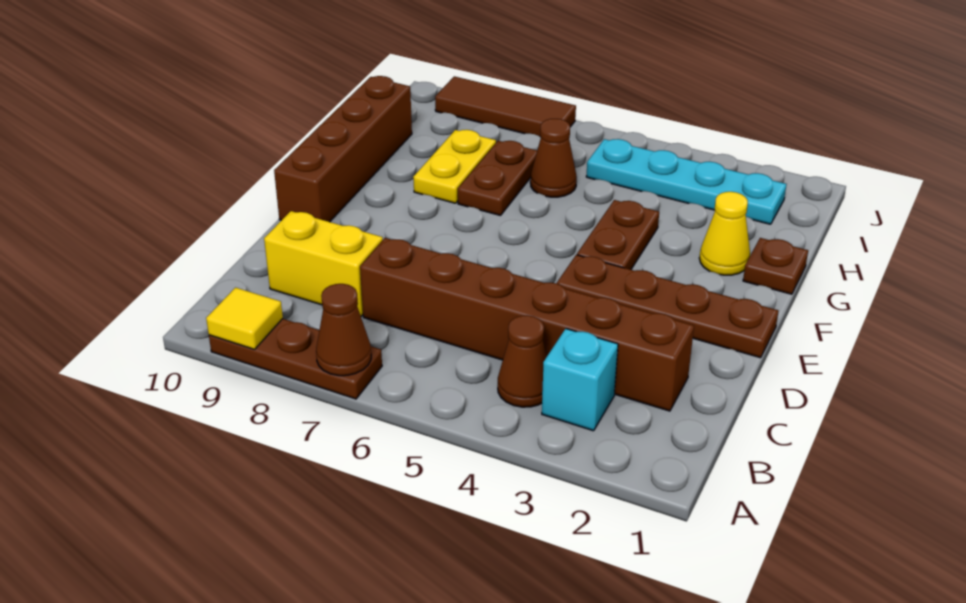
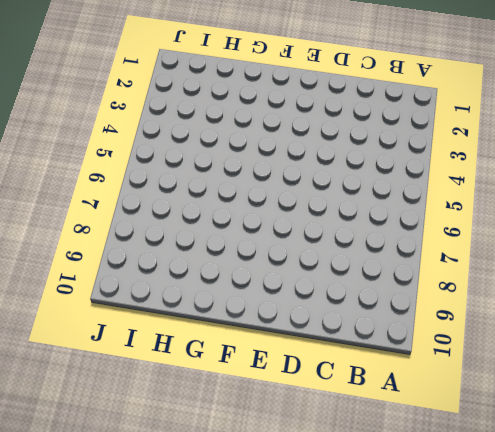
none -> brown 1x3 plate [209,319,382,399]
none -> cyan 1x1 brick [542,329,618,431]
none -> brown 1x1 cone [498,315,547,407]

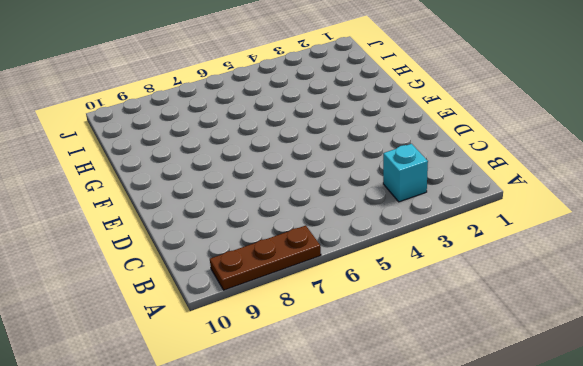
none -> brown 1x1 cone [498,315,547,407]
none -> brown 1x6 brick [360,238,694,411]
none -> yellow 1x2 brick [264,211,383,316]

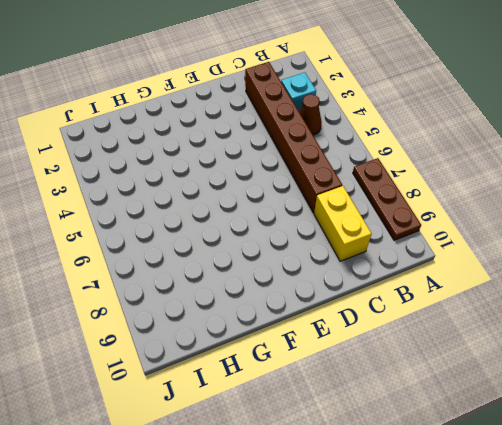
none -> brown 1x4 plate [557,255,778,358]
none -> brown 1x4 brick [274,76,412,222]
none -> brown 1x2 plate [577,200,659,270]

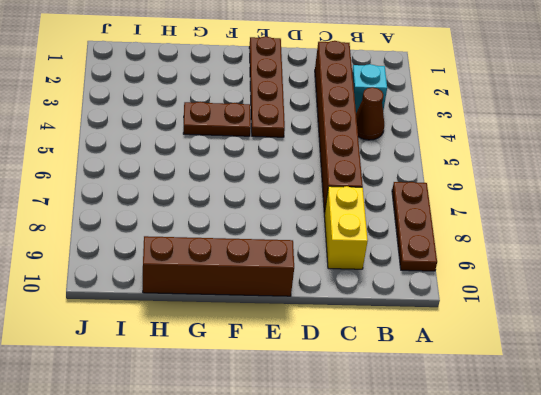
none -> brown 1x1 plate [743,238,808,294]
none -> yellow 1x1 cone [699,192,750,275]
none -> brown 1x2 plate [458,141,537,216]

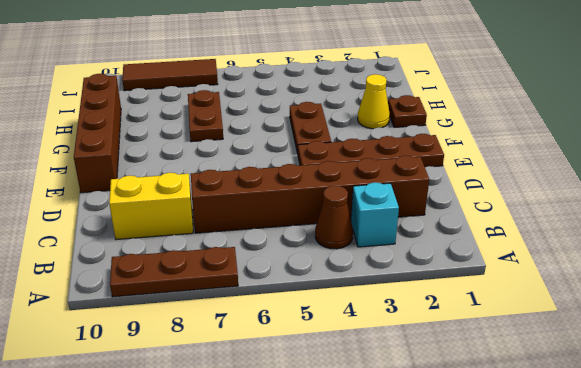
none -> yellow 1x2 plate [413,130,496,203]
none -> brown 1x1 cone [530,119,577,197]
none -> cyan 1x4 plate [586,139,786,224]

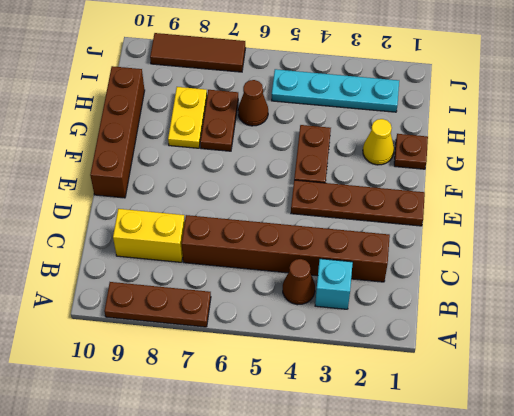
none -> brown 1x1 cone [316,284,371,376]
none -> yellow 1x1 tile [206,288,283,349]

